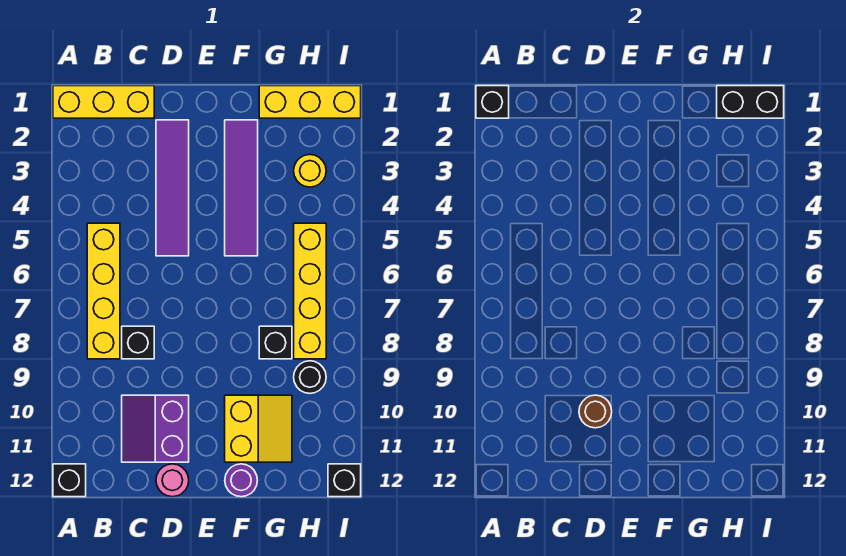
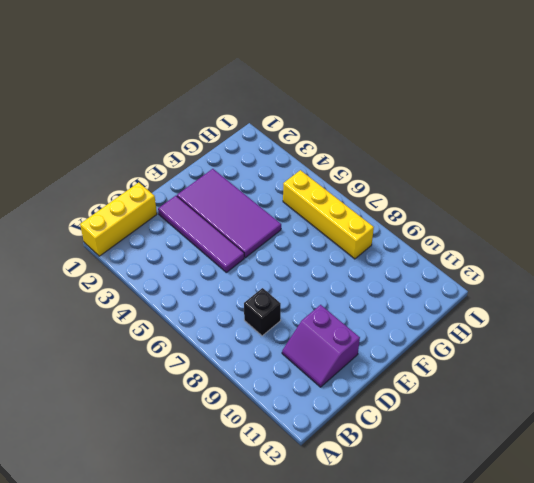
purple 2x4 tile [177,169,281,258] -> purple 1x4 tile [225,120,258,256]
none -> black 1x1 brick [53,464,86,497]
none -> yellow 1x4 brick [87,223,120,359]
none -> pink 1x1 round brick [156,464,189,497]

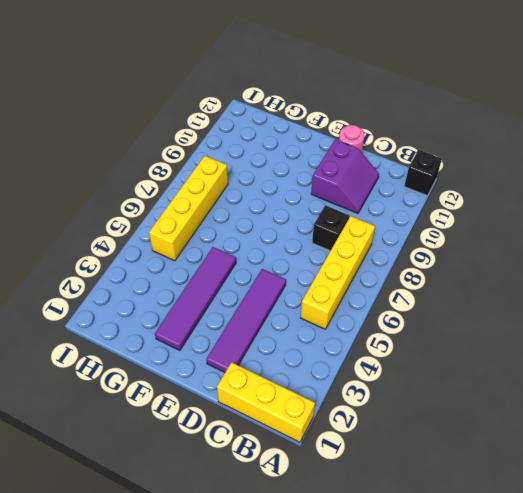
none -> yellow 2x2 slope [225,395,292,462]
none -> purple 1x1 round brick [225,464,257,497]
none -> yellow 1x3 brick [259,86,361,118]

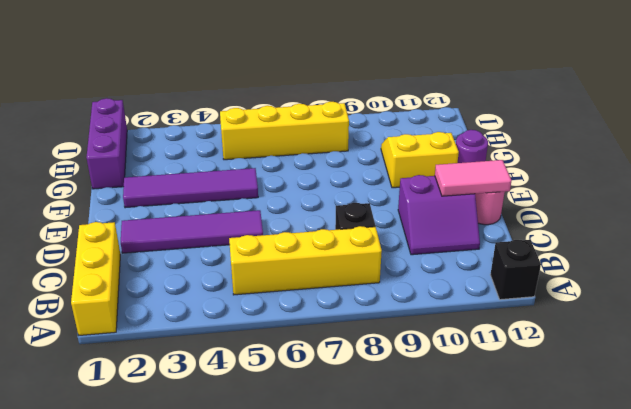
pink 1x2 tile [435,160,512,196] -> none
purple 1x3 brick [86,98,127,189] -> yellow 1x3 brick [259,86,361,118]
none -> black 1x1 brick [259,326,292,359]
none -> yellow 1x1 round brick [294,155,326,187]
none -> black 1x1 round brick [294,361,326,393]

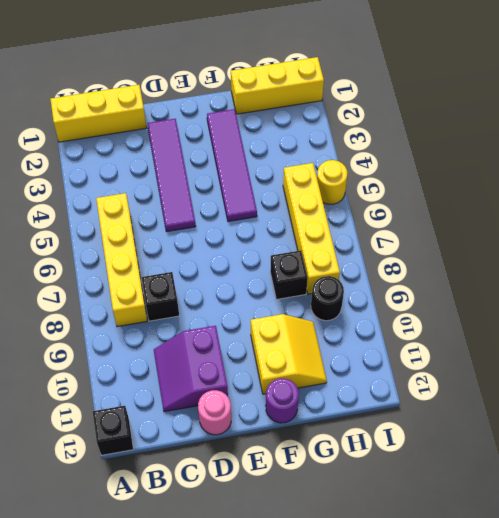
yellow 1x1 round brick [317,160,347,204] -> yellow 1x1 round brick moved to [294,155,326,187]
none -> black 1x1 brick [328,464,361,497]
none -> black 1x1 brick [476,86,509,118]
none -> brown 1x1 round brick [579,395,612,428]

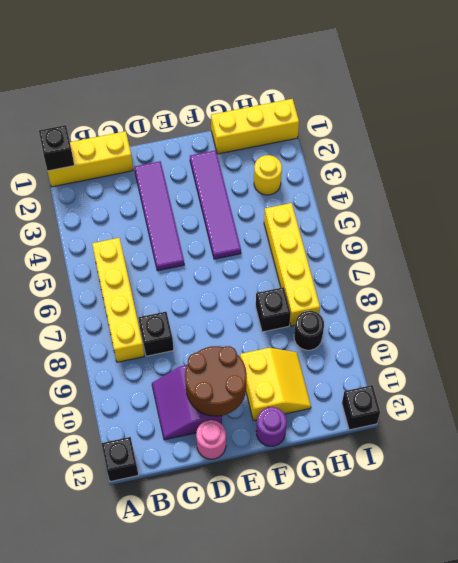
brown 2x2 round brick [185,346,247,416] -> brown 1x1 round brick [579,395,612,428]
none -> black 1x2 brick [717,86,784,118]

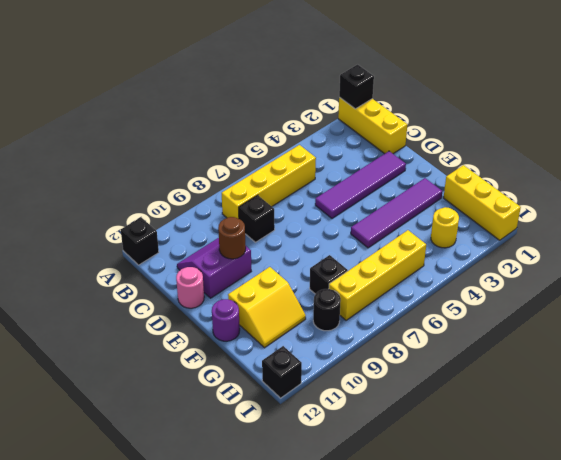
none -> black 1x2 brick [717,86,784,118]

